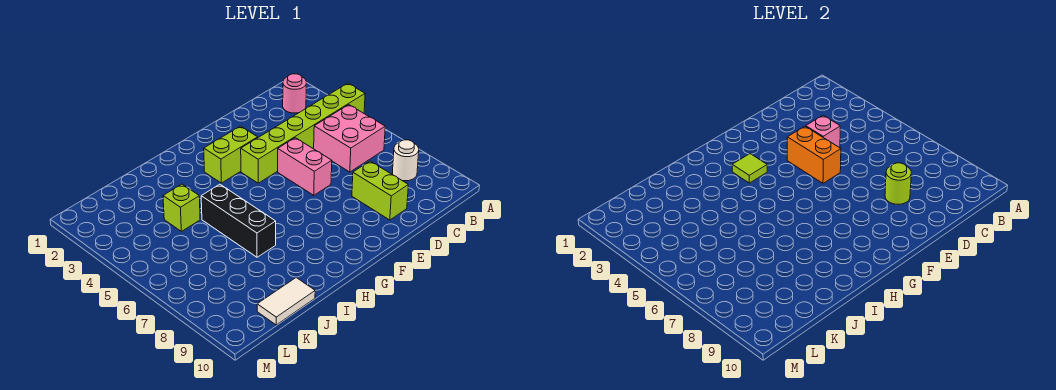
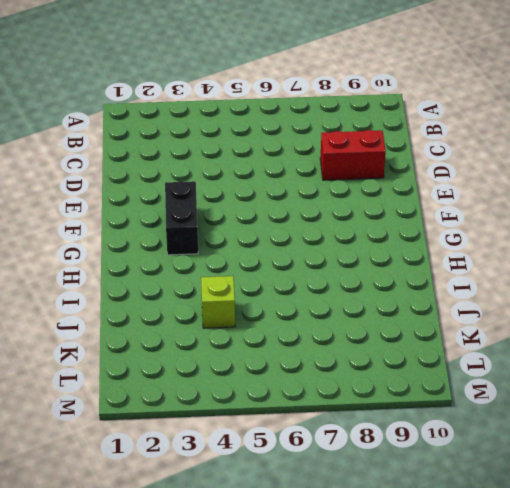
red 1x2 brick [320,130,386,180] -> lime 1x2 brick [352,161,408,220]
black 1x2 brick [165,181,198,255] -> lime 1x2 brick [204,126,258,183]
none -> lime 1x6 brick [241,83,365,183]
none -> pink 1x1 round brick [283,74,306,113]
none -> pink 2x2 brick [314,105,385,172]

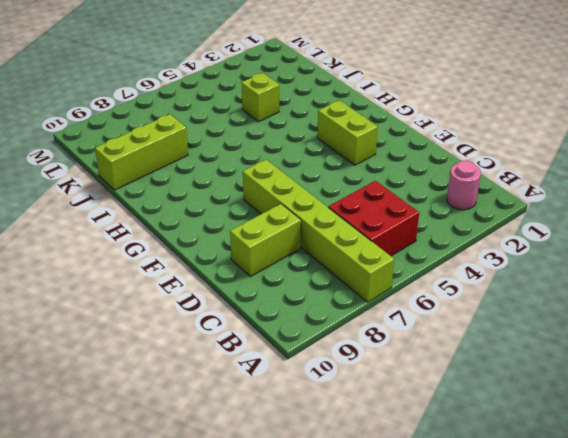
lime 1x6 brick [243,160,394,302] -> lime 1x6 brick moved to [241,83,365,183]
red 2x2 brick [328,181,419,256] -> pink 2x2 brick [314,105,385,172]
lime 1x3 brick [95,114,188,190] -> white 1x2 tile [257,278,315,325]
none -> white 1x1 round brick [393,140,419,181]
none -> pink 1x2 brick [278,138,332,195]
none -> black 1x3 brick [201,184,276,257]

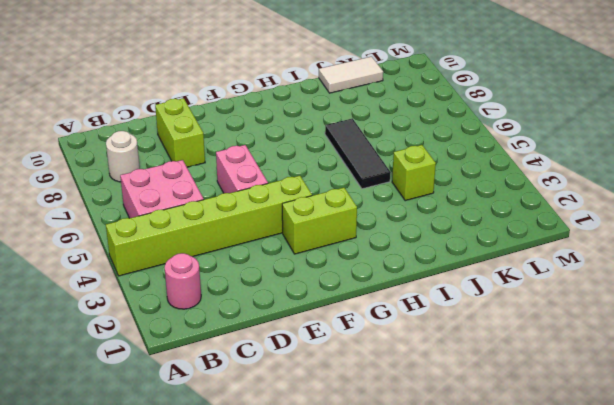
black 1x3 tile [325,118,391,189] -> black 1x3 brick [201,184,276,257]
none -> pink 1x1 brick [806,115,840,148]
none -> lime 1x1 round brick [885,163,911,204]
none -> orange 1x2 brick [787,126,841,183]

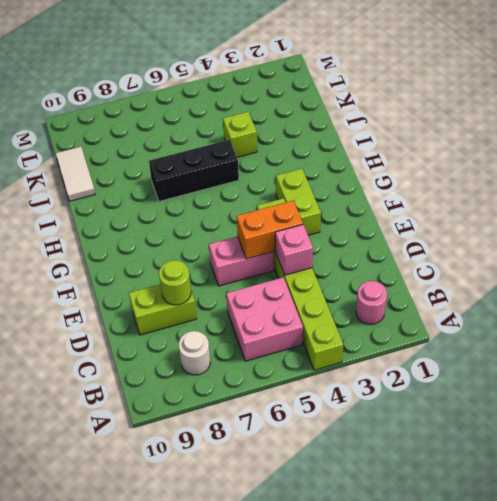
none -> lime 1x1 tile [732,154,767,183]

